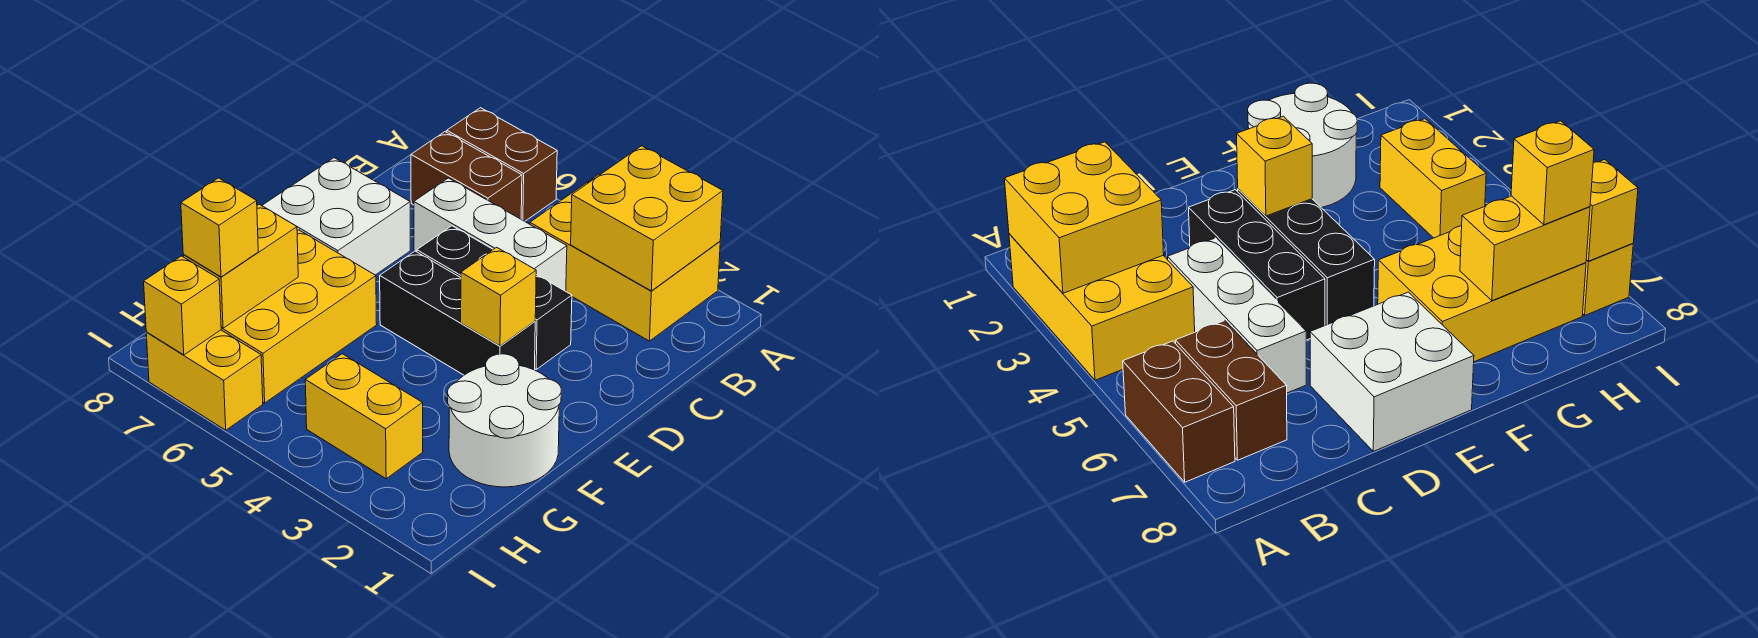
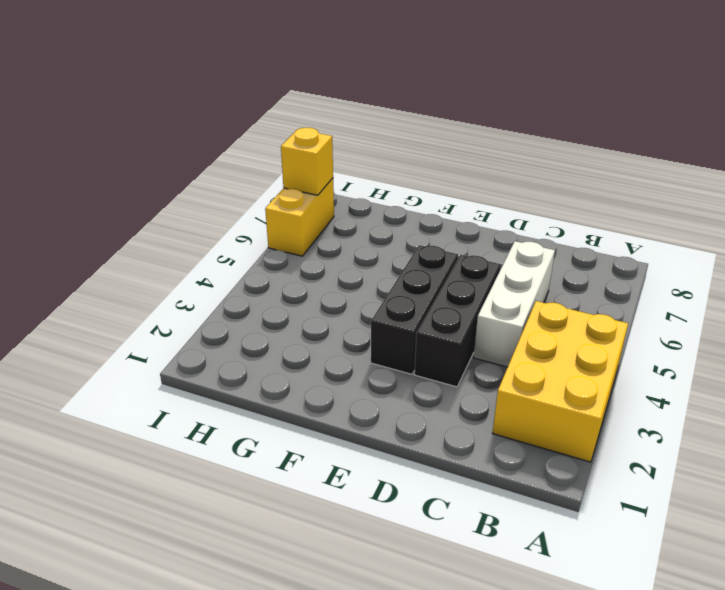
none -> brown 1x2 brick [447,108,557,221]
none -> brown 1x2 brick [411,132,522,219]
none -> white 2x2 brick [262,158,410,275]

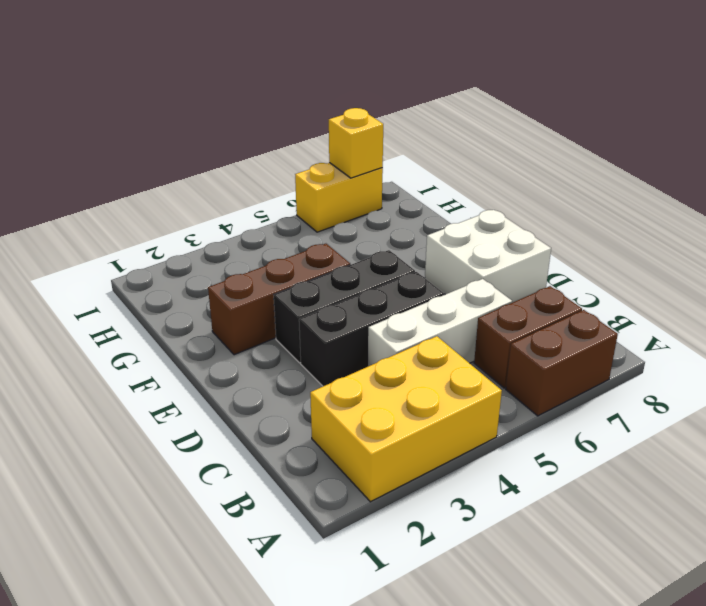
brown 1x3 brick [208,244,350,355] -> white 2x2 round brick [448,354,561,487]
none -> yellow 2x3 brick [221,230,377,403]
none -> yellow 1x2 brick [305,354,423,479]
none -> yellow 2x2 brick [571,146,723,291]

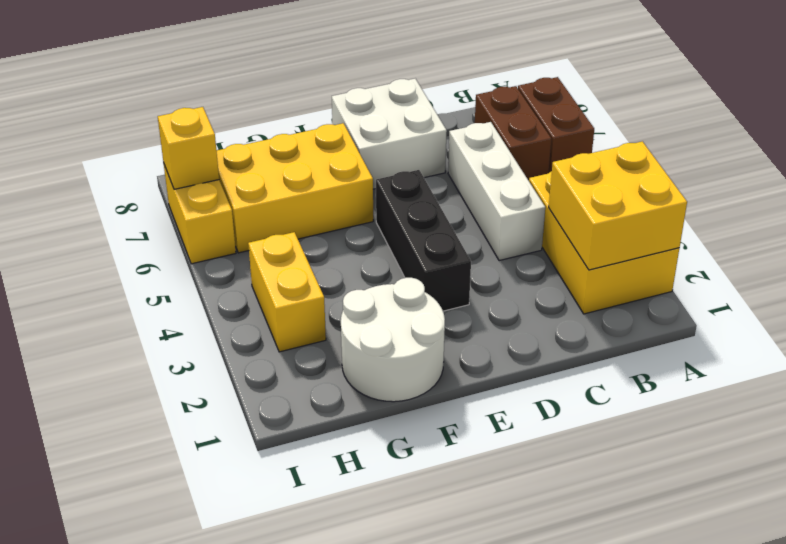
none -> black 1x3 brick [417,226,572,369]
none -> yellow 1x1 brick [461,247,536,346]
none -> yellow 1x2 brick [183,204,298,328]

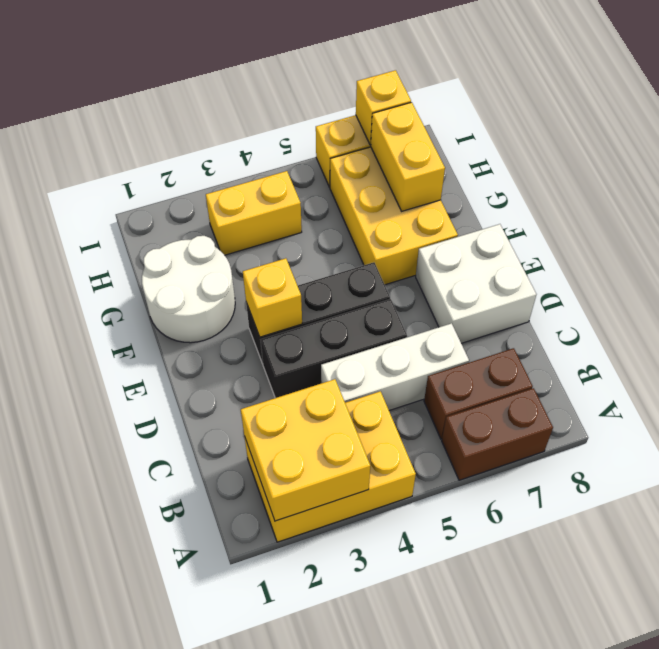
none -> yellow 1x1 brick [181,178,258,277]

